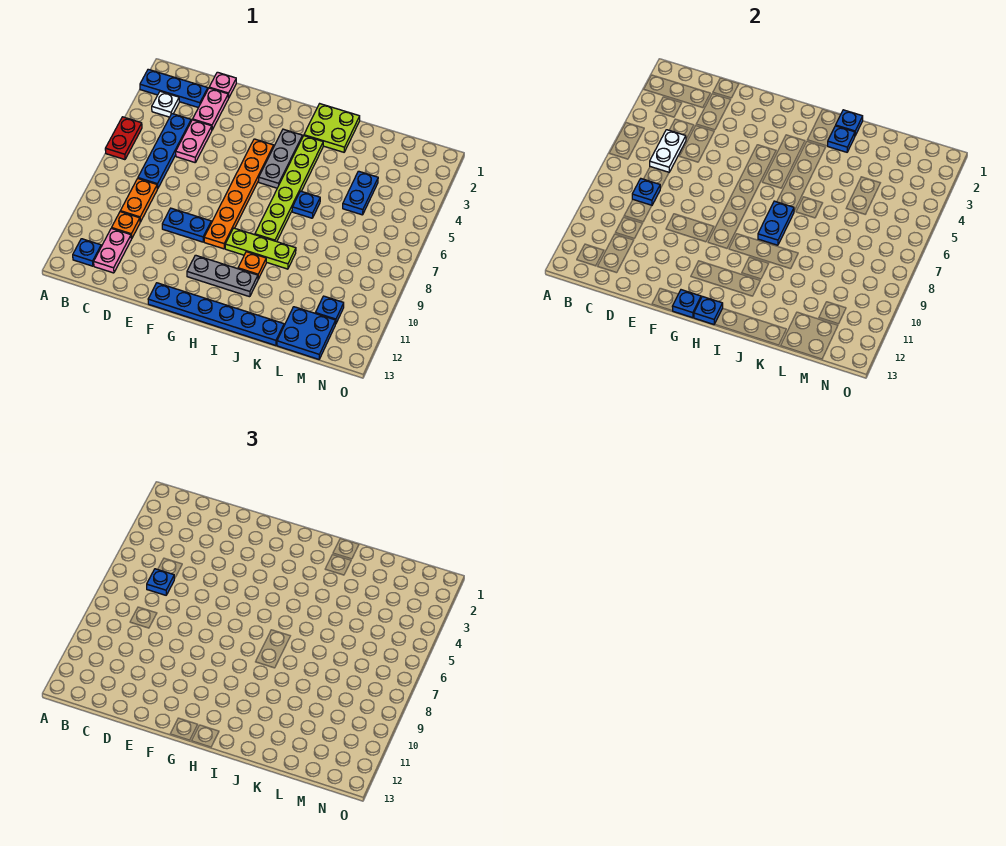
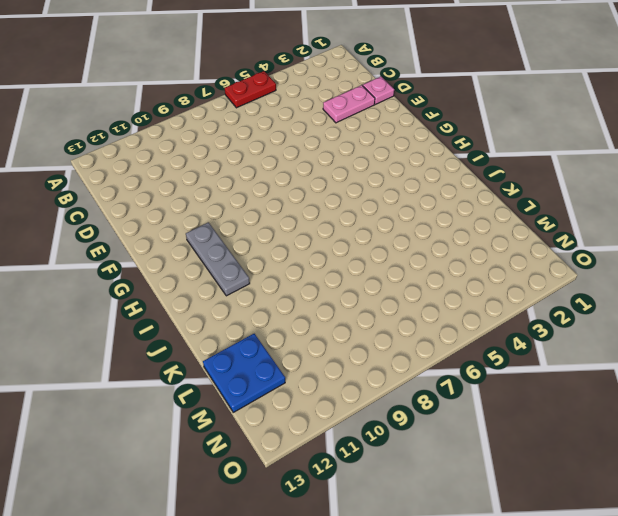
none -> blue 1x3 plate [140,69,208,108]
none -> white 1x1 plate [152,91,179,117]
none -> blue 1x1 plate [73,239,101,266]
none -> blue 1x4 plate [138,114,191,189]

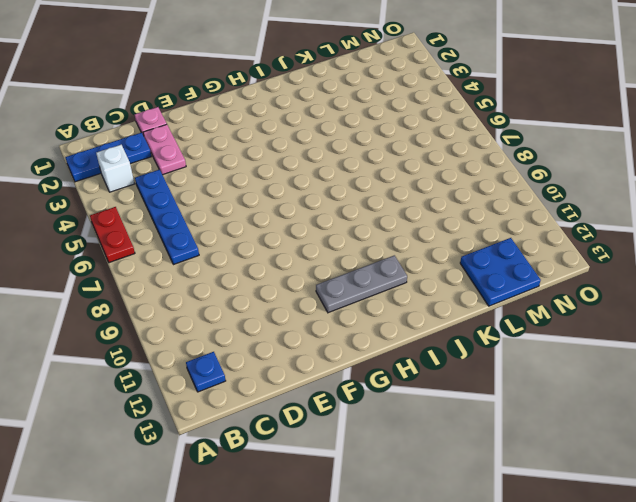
white 1x1 brick [96,145,134,192] -> white 1x1 plate [152,91,179,117]
none -> orange 1x2 plate [120,179,157,222]
none -> orange 1x1 plate [112,212,140,239]
none -> pink 1x2 plate [94,228,131,273]
none -> pink 1x2 plate [176,120,212,163]

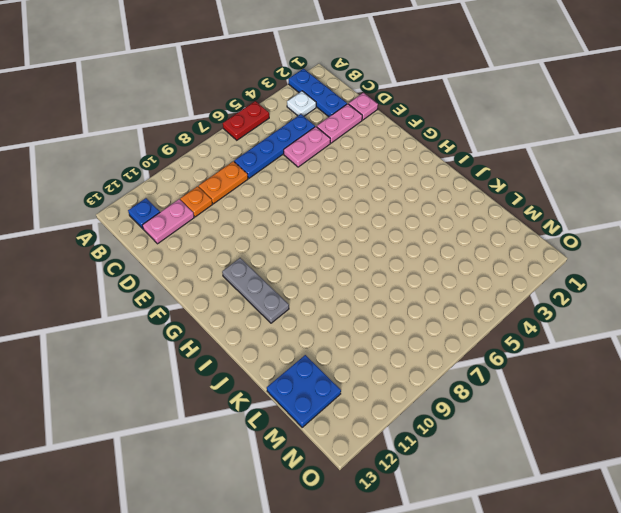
none -> blue 1x2 plate [162,208,211,242]
none -> blue 1x6 plate [148,283,284,346]
none -> orange 1x6 plate [204,139,274,249]
none -> grey 1x3 plate [259,129,303,188]

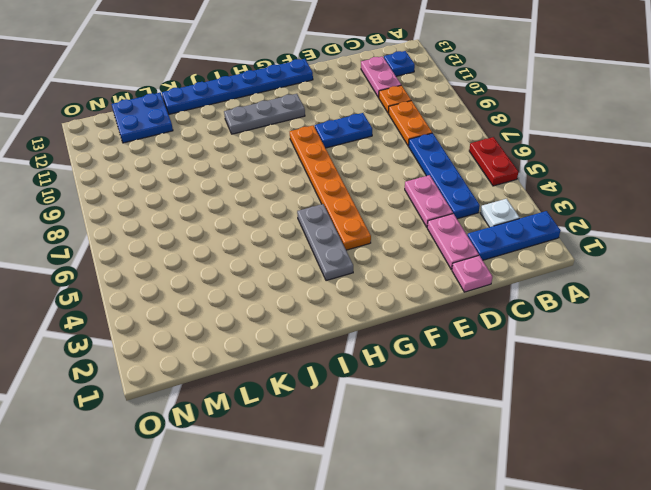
none -> lime 1x3 plate [225,228,296,269]
none -> lime 2x2 plate [304,104,360,152]
none -> lime 1x6 plate [255,136,323,242]
none -> orange 1x1 plate [238,252,266,279]

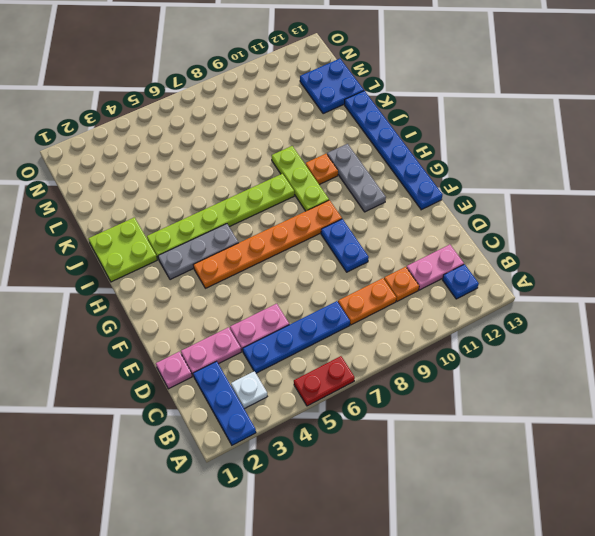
none -> blue 1x1 plate [292,191,320,218]
none -> blue 1x2 plate [343,171,378,215]
none -> blue 1x1 plate [315,296,344,323]
none -> white 1x2 plate [650,130,686,172]

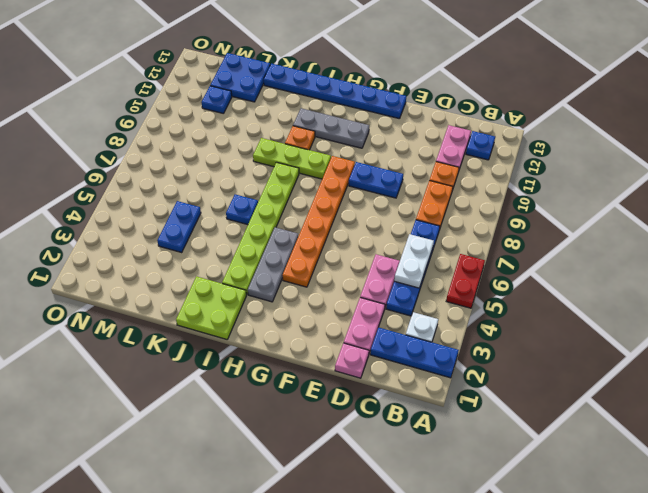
none -> blue 1x1 plate [632,179,660,205]
none -> blue 1x1 plate [672,290,701,318]
none -> blue 1x1 plate [694,296,723,324]
none -> blue 1x2 plate [758,201,794,245]

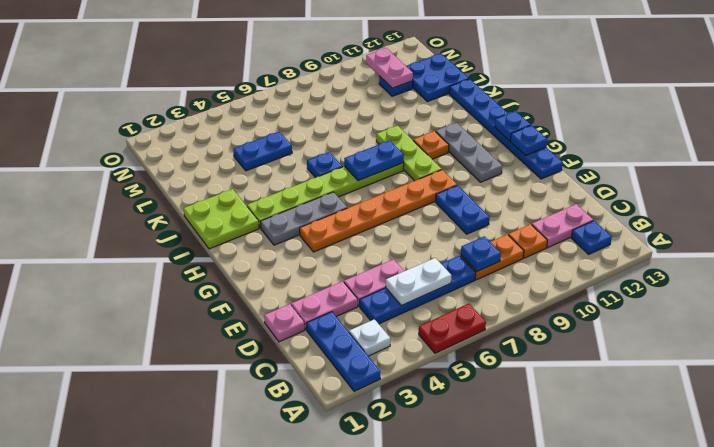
pink 1x2 plate [366,48,413,88] -> none
none -> blue 1x1 plate [836,110,863,135]
none -> blue 1x1 plate [828,126,855,152]
none -> blue 1x1 plate [147,569,174,595]

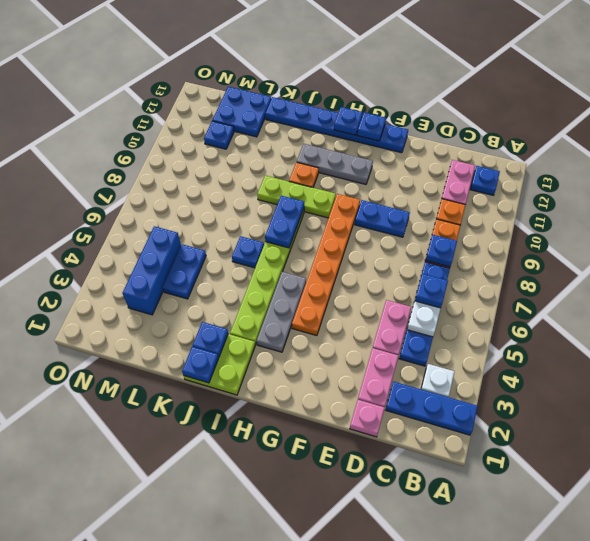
blue 1x3 brick [122,226,181,315] -> none
none -> red 1x2 plate [105,117,142,160]

